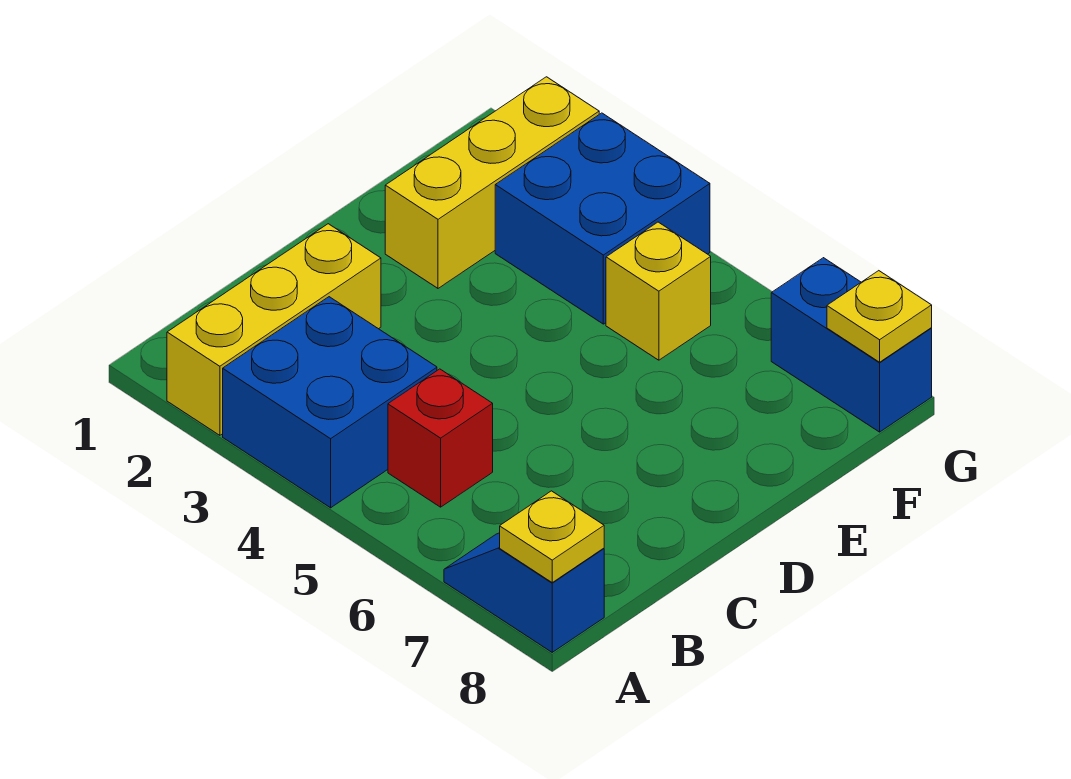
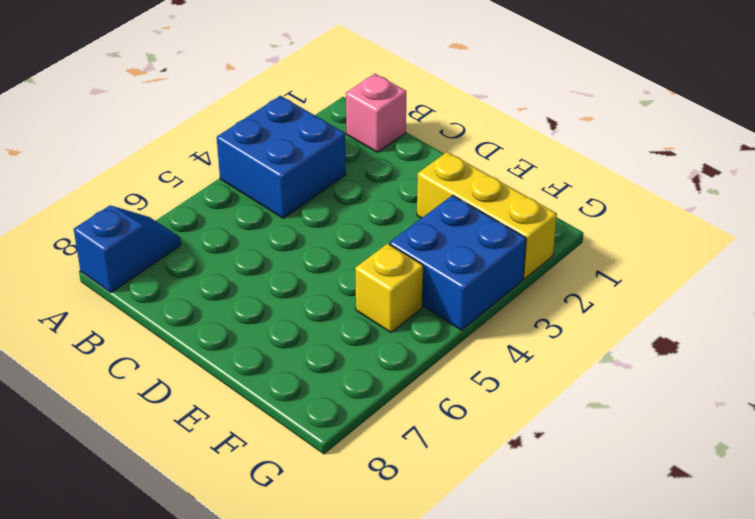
pink 1x1 brick [346,74,406,152] -> none
none -> yellow 1x3 brick [167,224,381,435]
none -> red 1x1 brick [388,369,493,507]

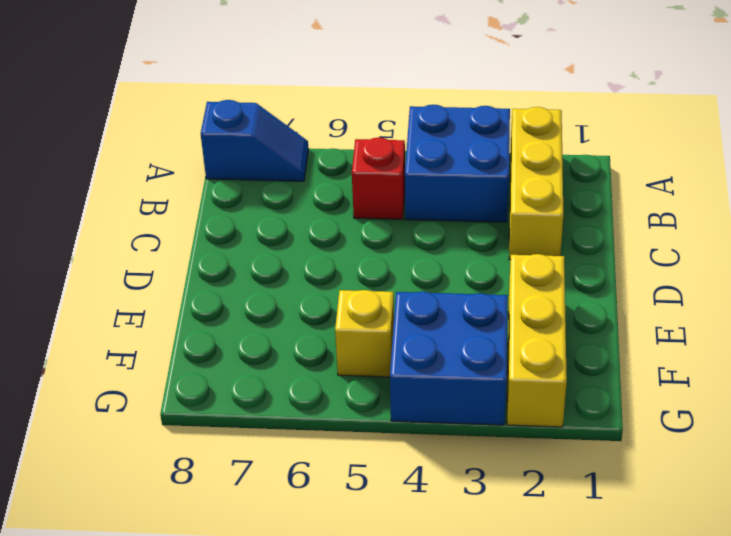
none -> blue 1x2 brick [771,258,932,432]
none -> yellow 1x1 plate [500,491,604,582]

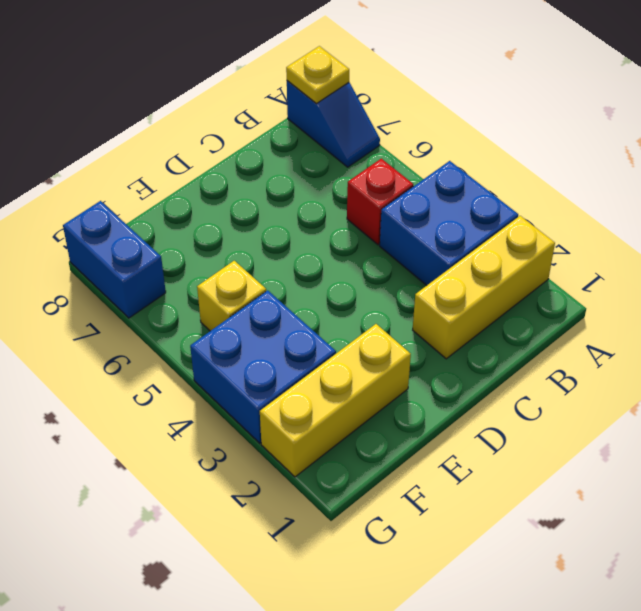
none -> yellow 1x1 plate [827,271,932,362]

